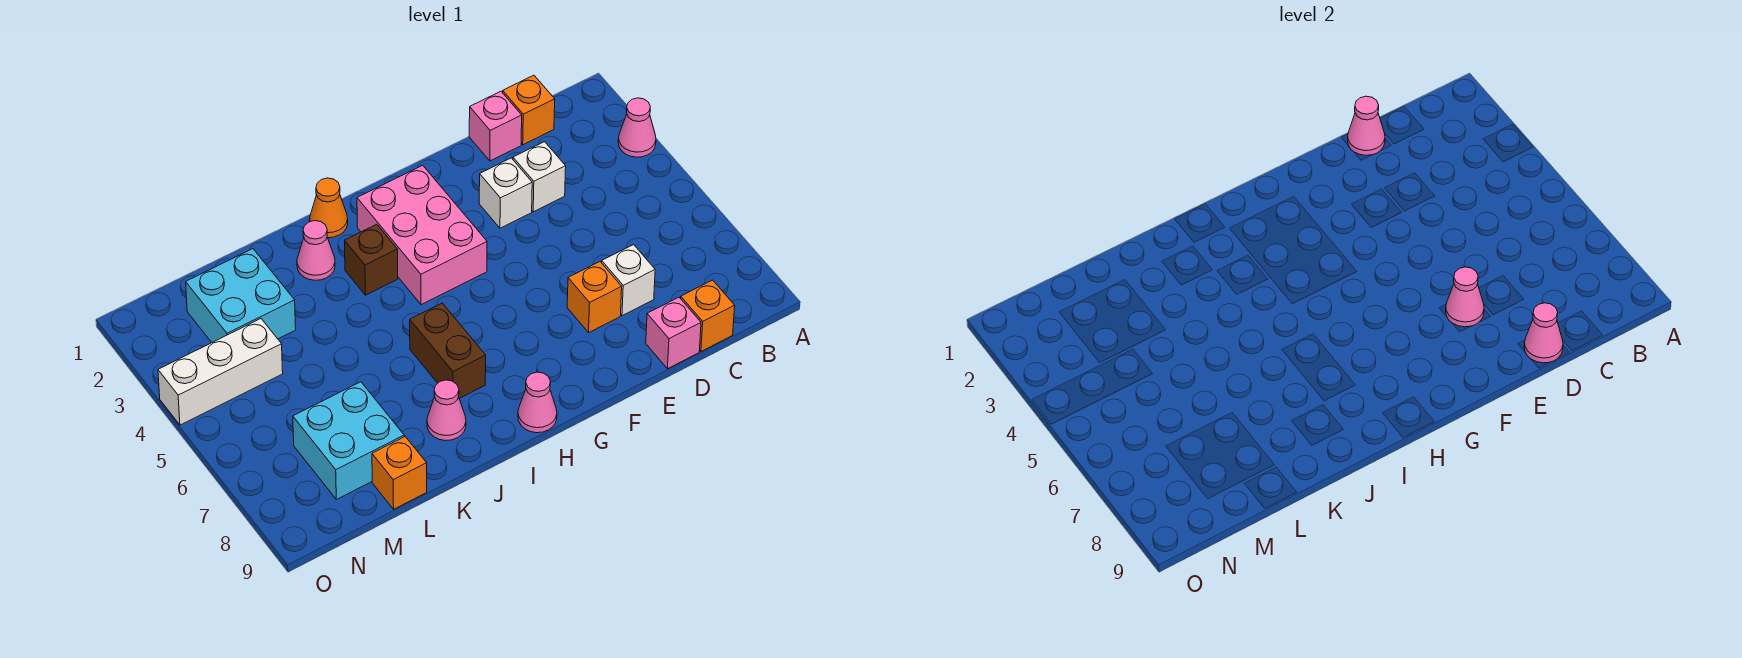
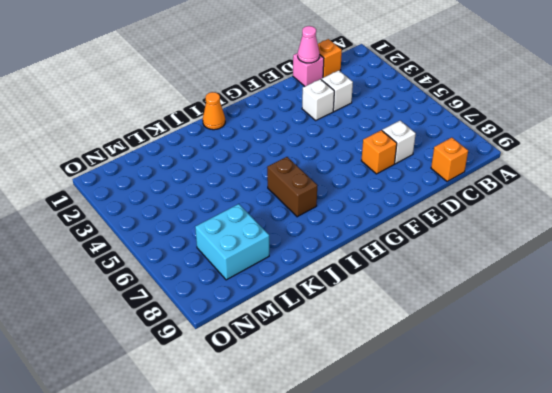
none -> pink 1x1 cone [618,98,656,157]
none -> pink 1x1 brick [646,297,701,369]
none -> pink 2x3 brick [357,165,487,305]

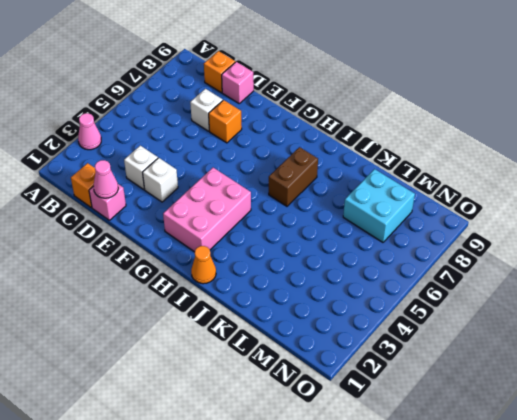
none -> pink 1x1 cone [518,372,557,433]
none -> brown 1x1 brick [344,224,398,295]
none -> pink 1x1 cone [297,221,335,280]

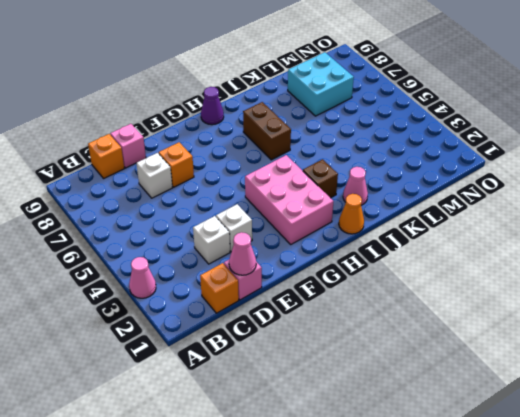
purple 1x1 cone [201,87,224,125] -> pink 1x1 cone [518,372,557,433]
none -> pink 1x1 cone [427,380,466,441]
none -> cyan 2x2 brick [186,249,296,342]
none -> orange 1x1 brick [372,437,427,509]

